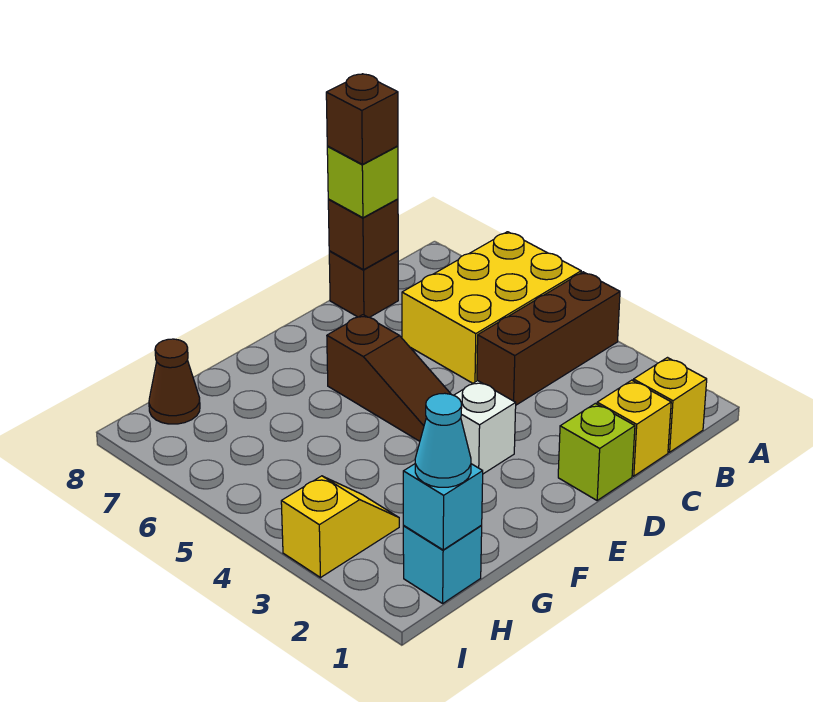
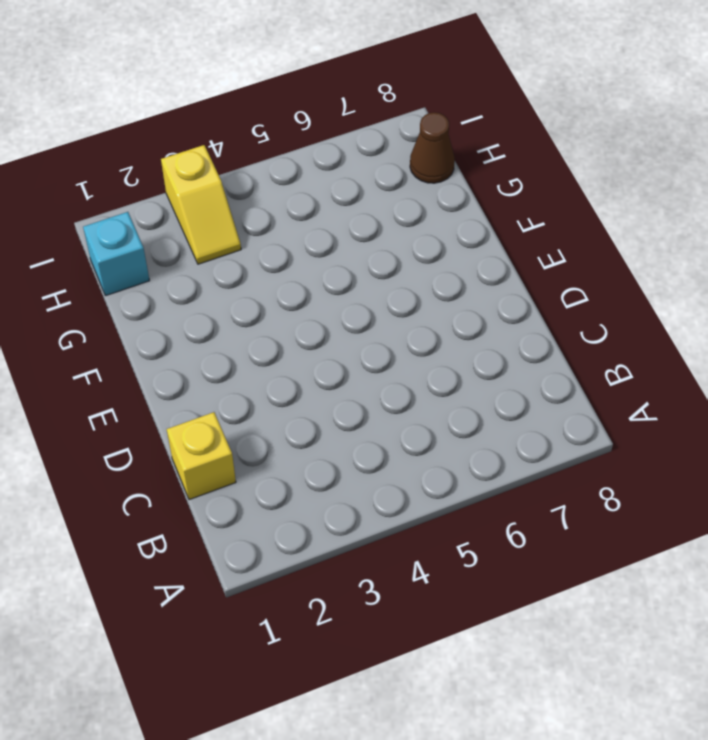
none -> brown 1x3 brick [477,272,620,405]
none -> yellow 2x3 brick [402,232,581,383]
none -> yellow 1x1 brick [633,358,707,452]

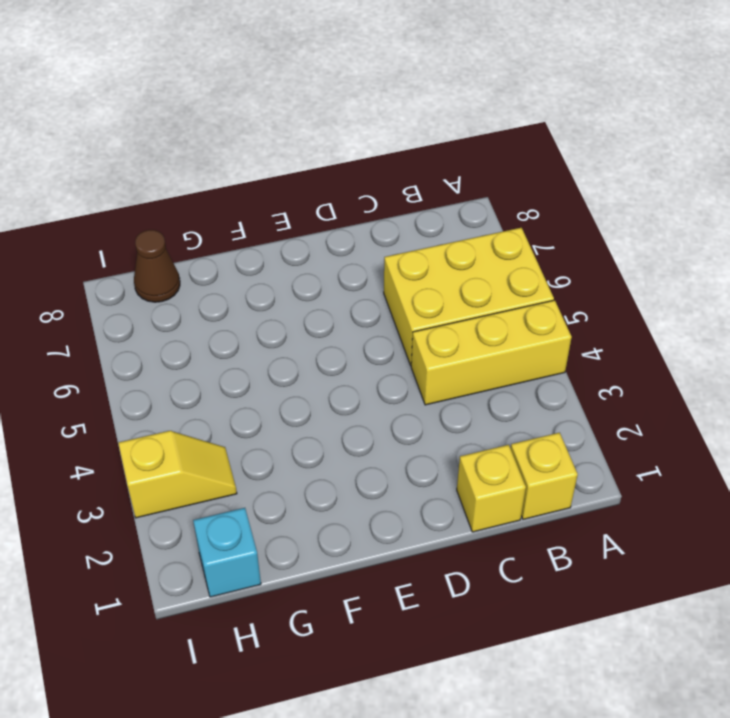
yellow 1x3 brick [411,300,572,405] -> brown 1x3 brick [477,272,620,405]
none -> brown 1x1 brick [329,251,398,317]
none -> lime 1x1 brick [558,403,635,500]
none -> white 1x1 brick [454,381,516,474]

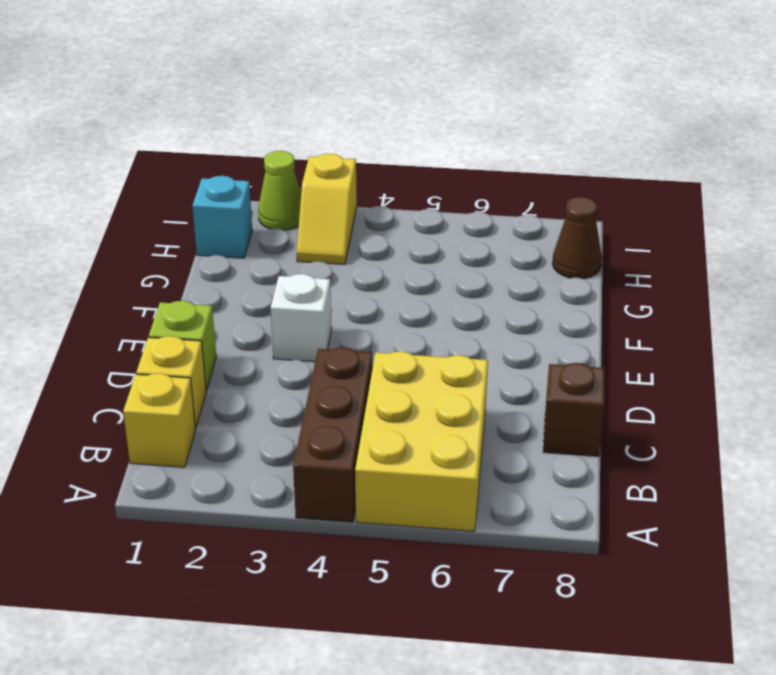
lime 1x1 cone [258,151,301,230] -> none
none -> brown 1x3 slope [327,315,451,441]
none -> brown 1x1 brick [328,199,398,270]
none -> cyan 1x1 brick [403,464,483,550]

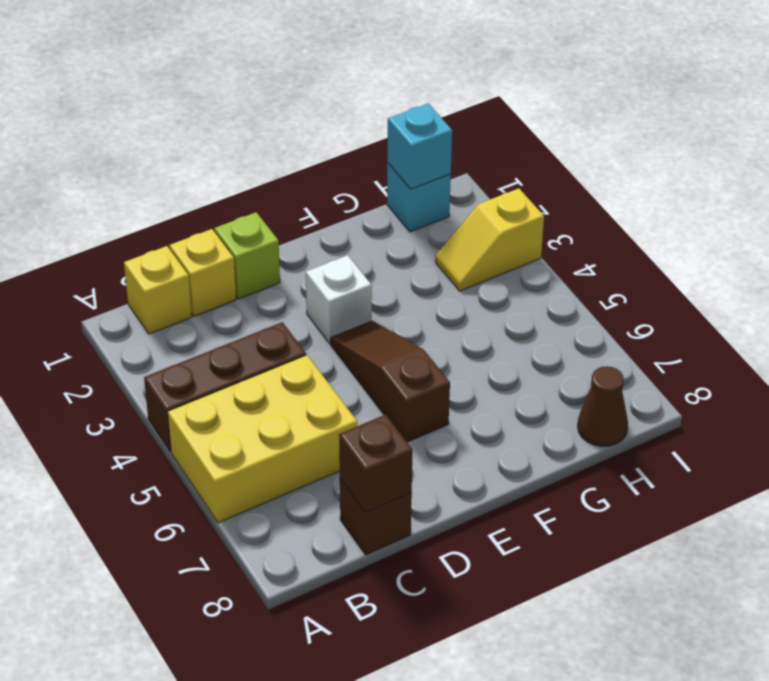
none -> lime 1x1 brick [327,146,398,218]
none -> cyan 1x1 cone [415,393,471,487]
none -> brown 1x1 brick [326,74,398,164]

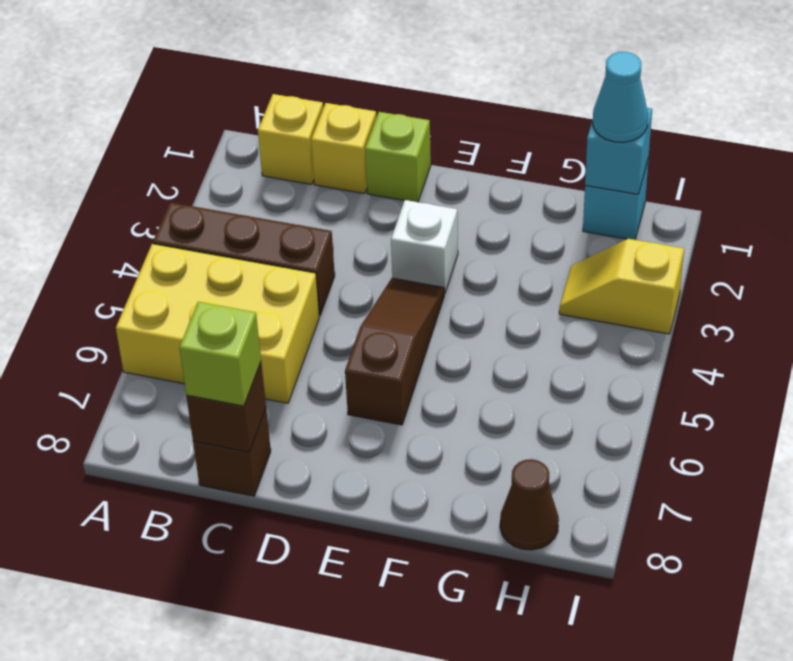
none -> brown 1x1 brick [326,74,398,164]

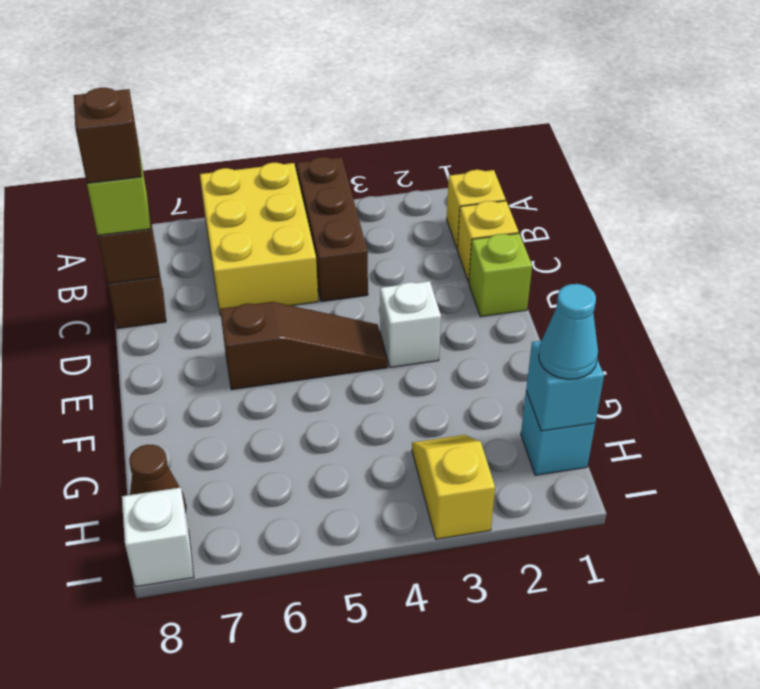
white 1x1 brick [122,487,194,587] -> none

